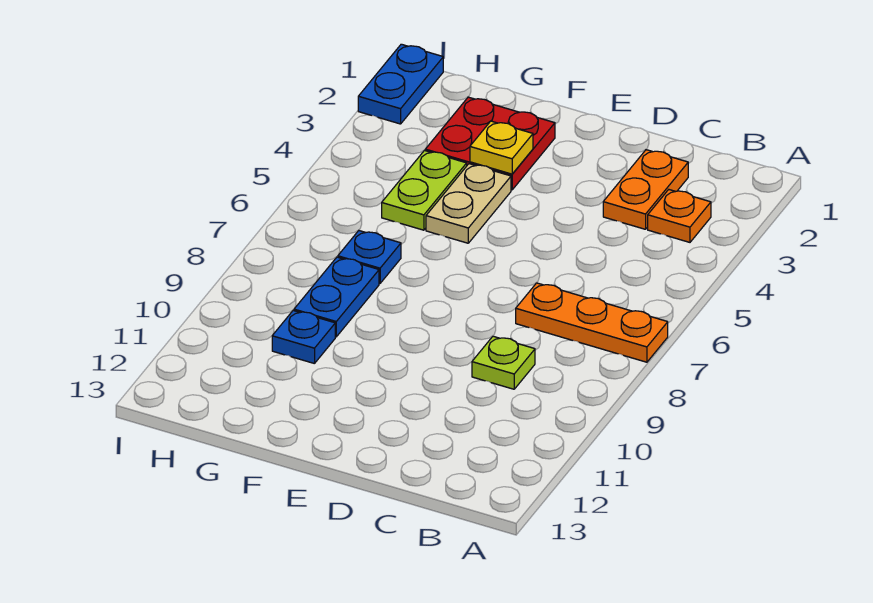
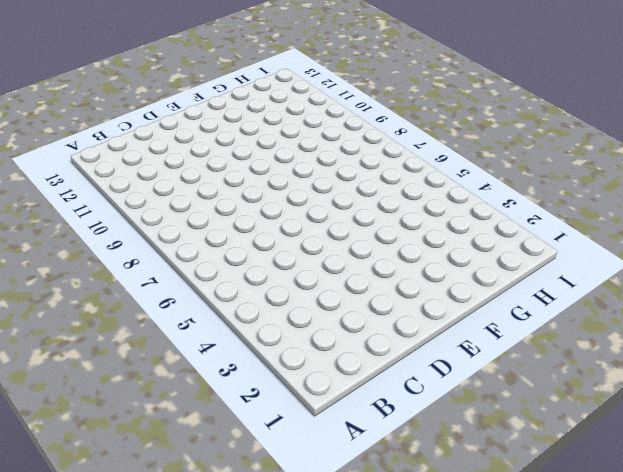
none -> orange 1x3 plate [516,283,668,362]
none -> orange 1x1 plate [648,190,711,242]
none -> orange 1x2 plate [603,150,688,229]

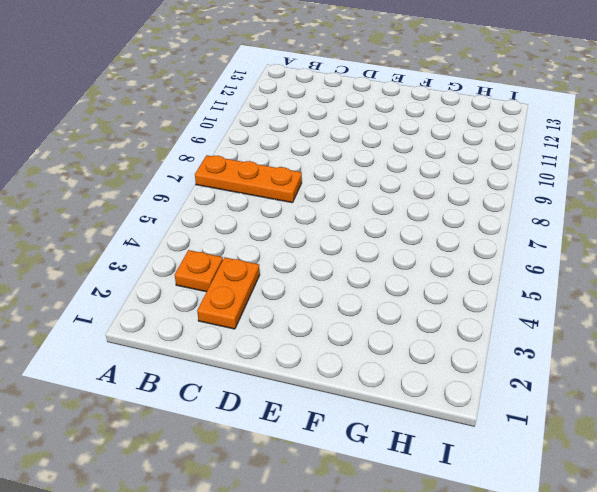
none -> lime 1x1 plate [472,336,535,389]
none -> red 2x2 plate [425,97,555,190]
none -> tan 1x2 plate [426,164,511,243]

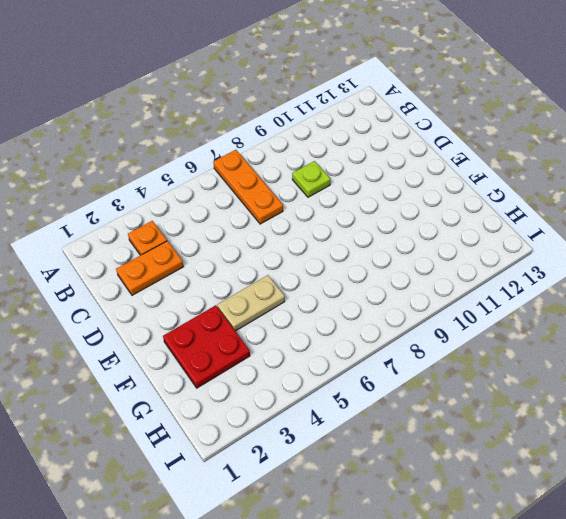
none -> lime 1x2 plate [382,151,467,230]
none -> blue 1x1 plate [338,231,401,283]
none -> blue 1x2 plate [294,257,379,337]

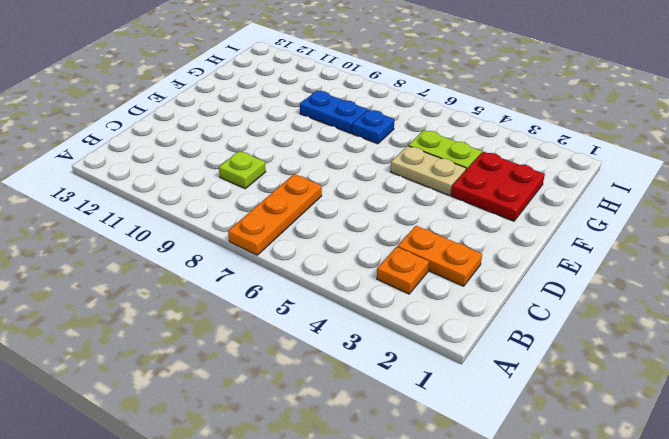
none -> blue 1x1 plate [272,311,335,364]
none -> blue 1x2 plate [358,44,443,124]
none -> yellow 1x1 plate [470,121,533,174]

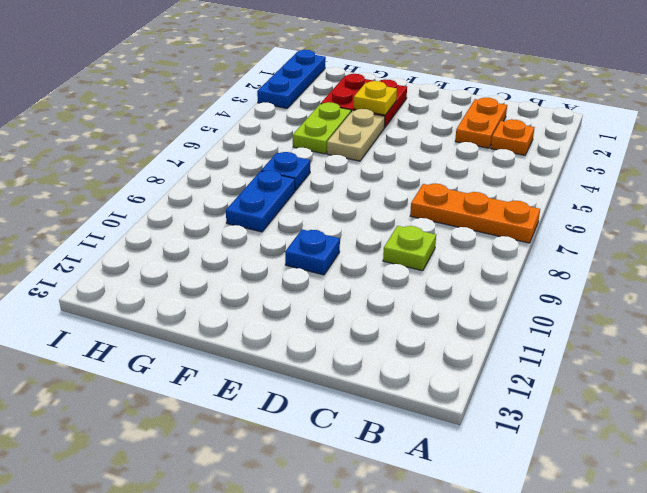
blue 1x1 plate [285,229,340,275] -> blue 1x1 plate moved to [272,311,335,364]
blue 1x3 plate [257,50,326,108] -> blue 1x2 plate [358,44,443,124]

